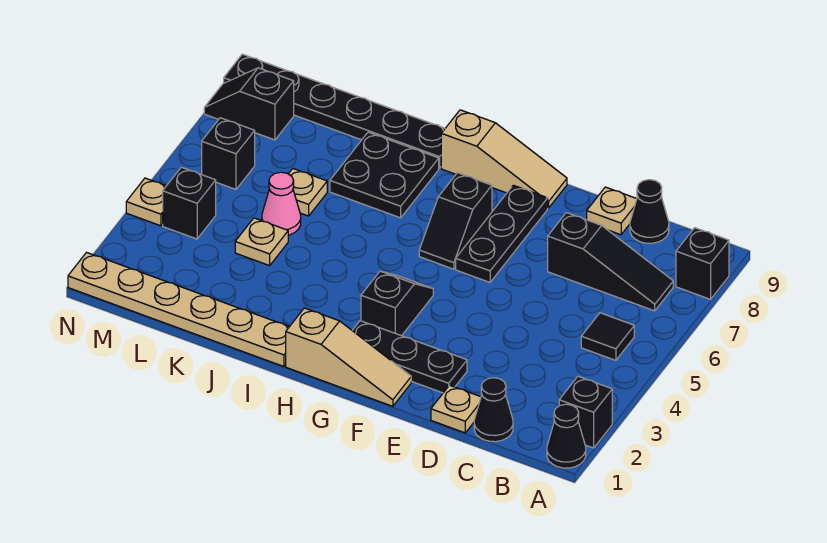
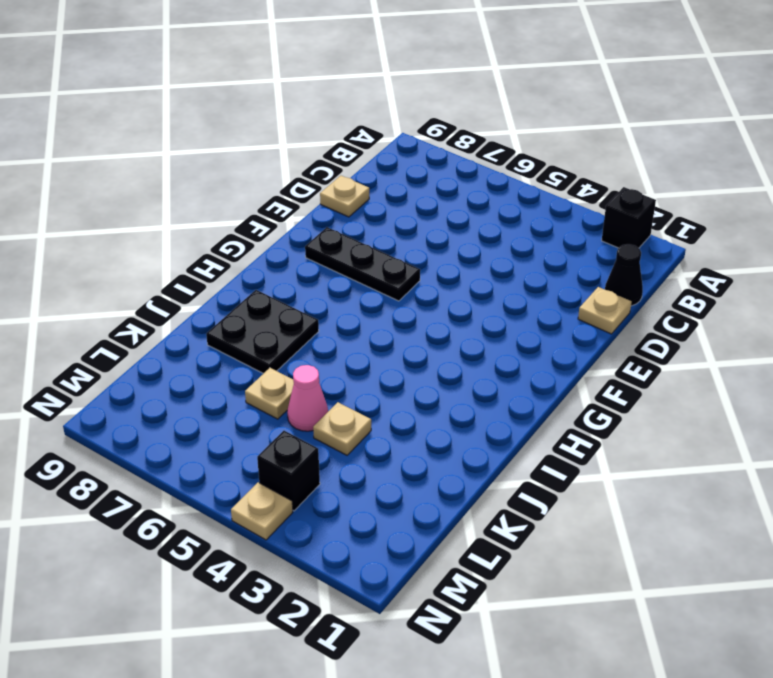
none -> black 1x1 cone [547,404,586,468]
none -> black 1x1 brick [676,228,729,299]
none -> black 1x1 tile [581,313,634,360]

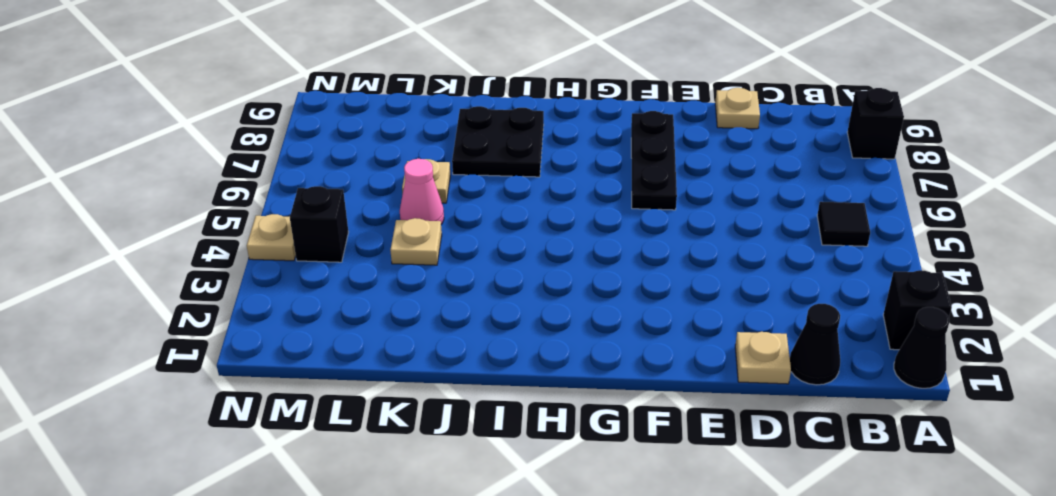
none -> black 1x3 slope [548,213,673,311]
none -> black 1x1 cone [630,180,669,243]
none -> black 1x3 plate [352,321,467,393]

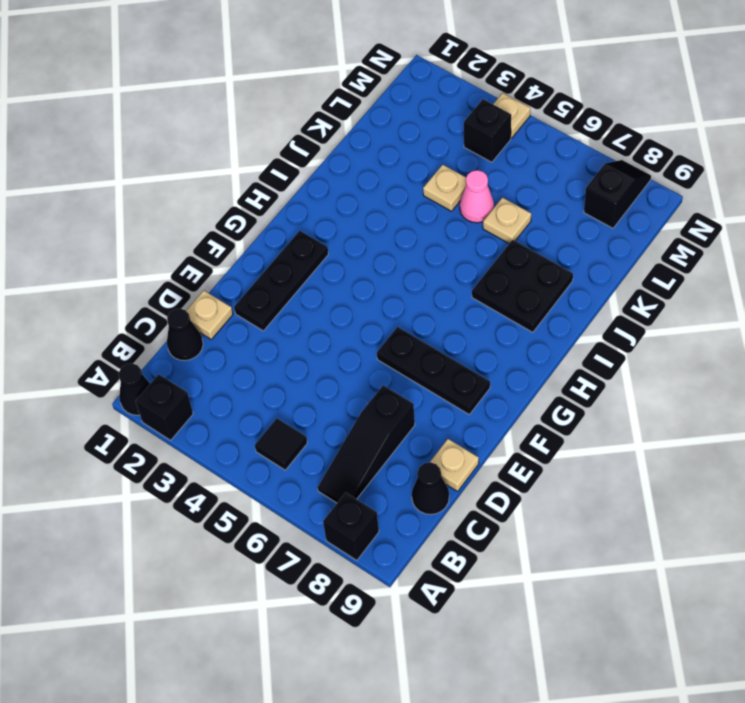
none -> tan 1x3 slope [286,308,411,406]
none -> tan 1x3 slope [441,110,567,208]
none -> black 1x2 slope [361,271,433,336]

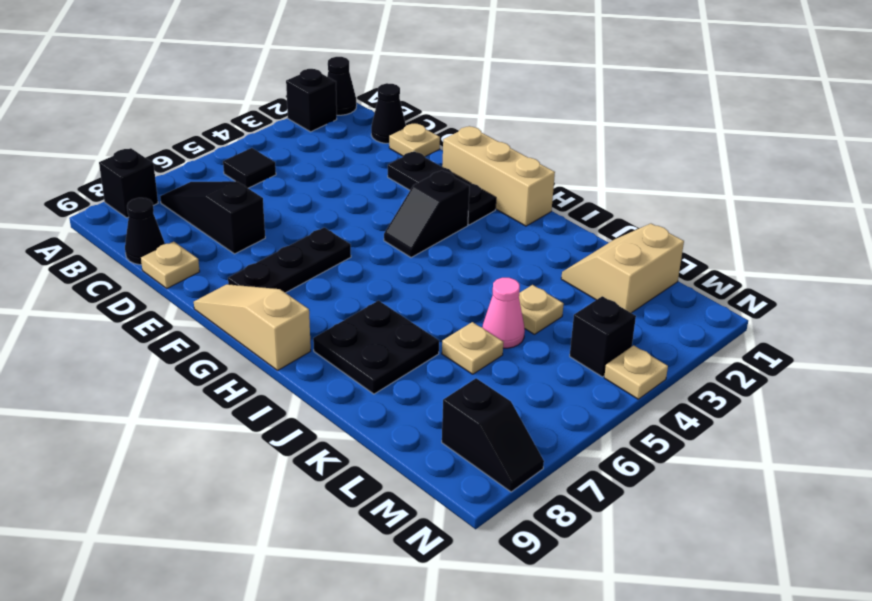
tan 1x3 brick [442,126,555,226] -> tan 1x3 slope [286,308,411,406]
tan 2x2 slope [561,224,684,313] -> tan 1x6 plate [68,252,289,366]
none -> black 1x2 slope [419,173,492,269]
none -> black 1x6 plate [224,54,445,168]
none -> black 1x1 brick [202,118,255,189]

